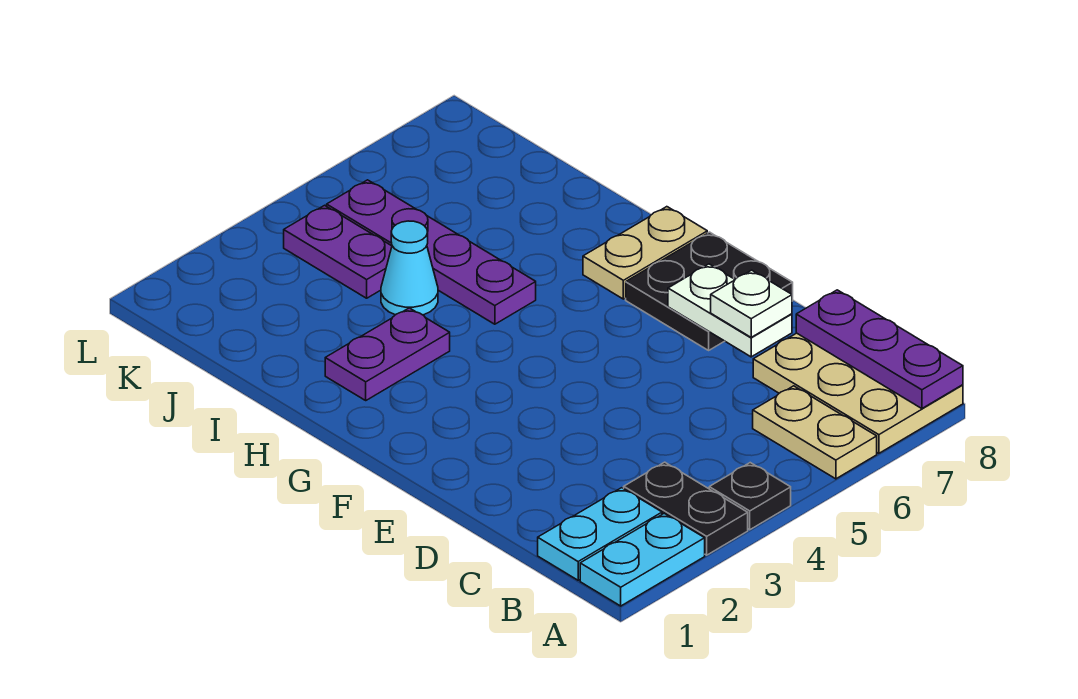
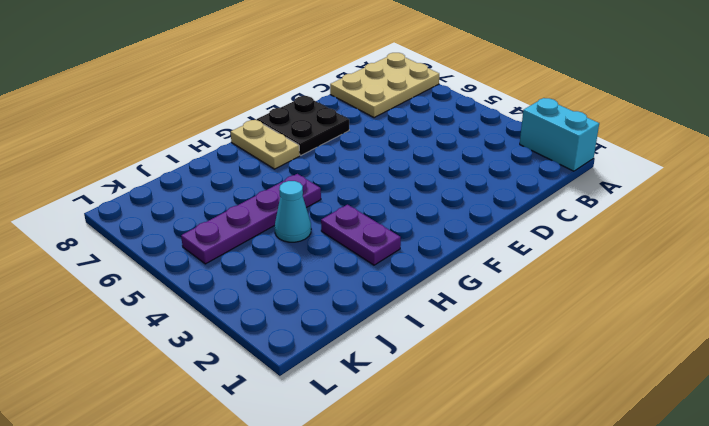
cyan 1x2 brick [520,98,599,171] -> cyan 1x2 plate [580,513,705,606]
none -> black 1x2 plate [624,462,748,555]
none -> black 1x1 plate [709,463,791,530]
none -> tan 1x2 plate [753,386,877,479]

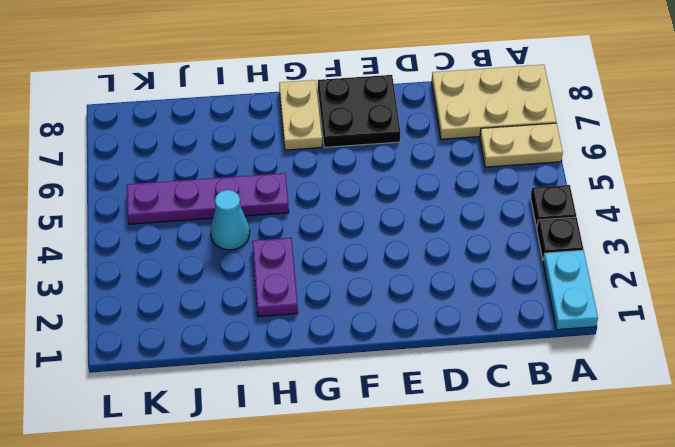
black 1x1 plate [537,217,583,261] -> black 1x2 plate [624,462,748,555]
none -> cyan 1x2 plate [538,488,662,580]
none -> purple 1x2 plate [284,205,392,298]
none -> purple 1x3 plate [796,290,963,409]

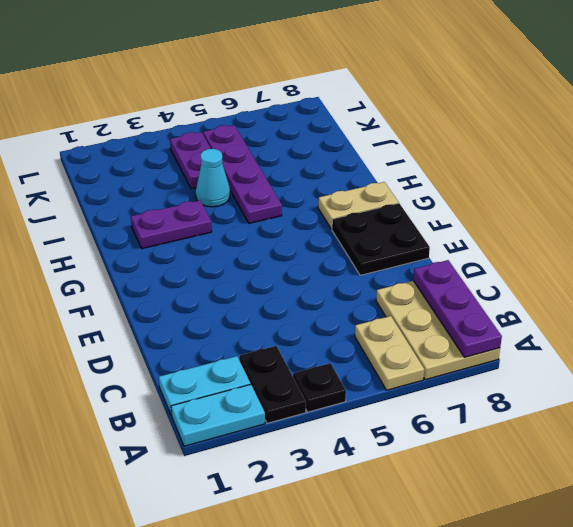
none -> white 1x2 plate [668,264,792,357]
none -> white 1x1 plate [711,270,792,337]

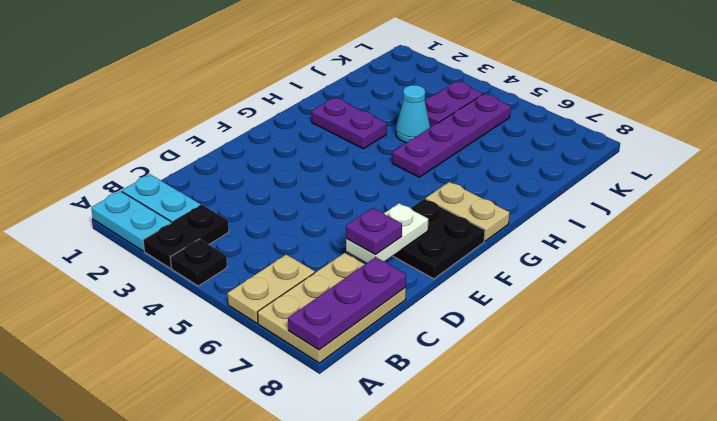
purple 1x1 plate [346,208,402,255] -> white 1x1 plate [711,270,792,337]

